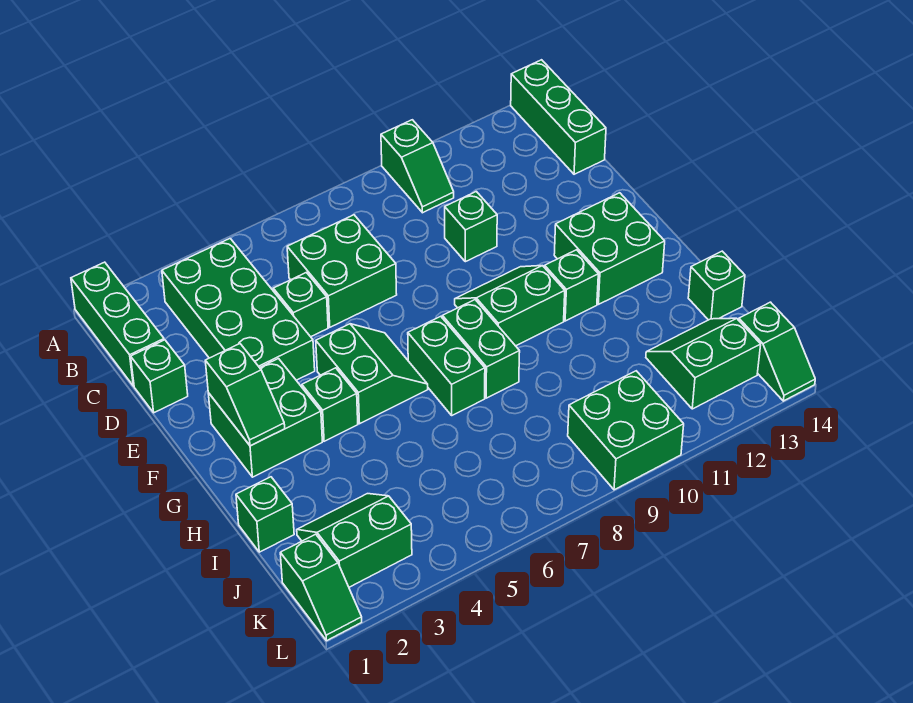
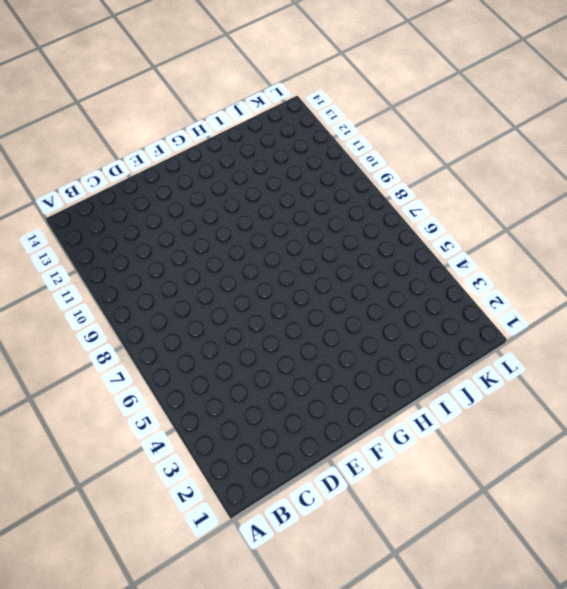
none -> green 1x3 brick [71,262,164,386]
none -> green 1x2 slope [381,120,454,213]
none -> green 1x3 brick [511,60,606,174]

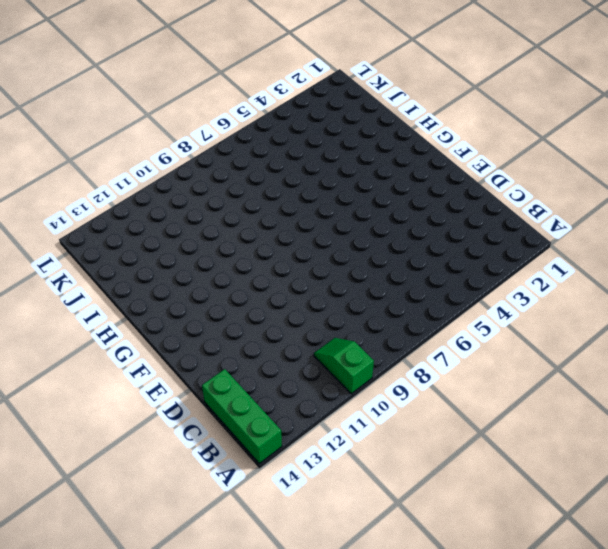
none -> green 1x3 brick [71,262,164,386]
none -> green 2x4 brick [162,239,315,380]
none -> green 2x2 brick [287,215,397,327]

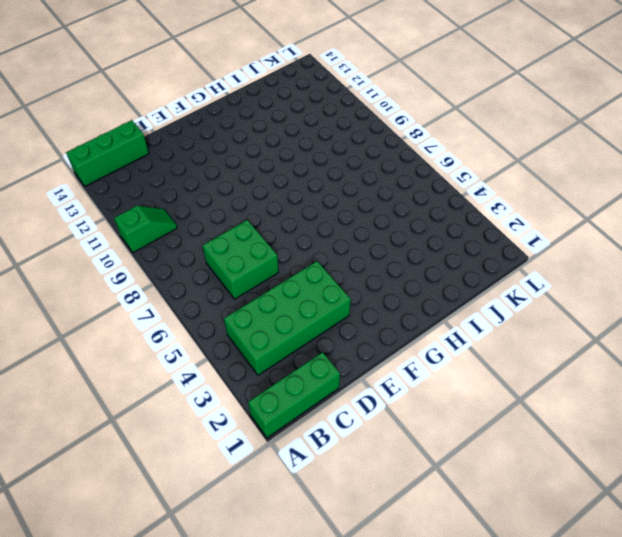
none -> green 1x1 brick [131,340,188,413]
none -> green 1x1 brick [273,273,328,337]
none -> green 1x1 brick [445,192,497,262]

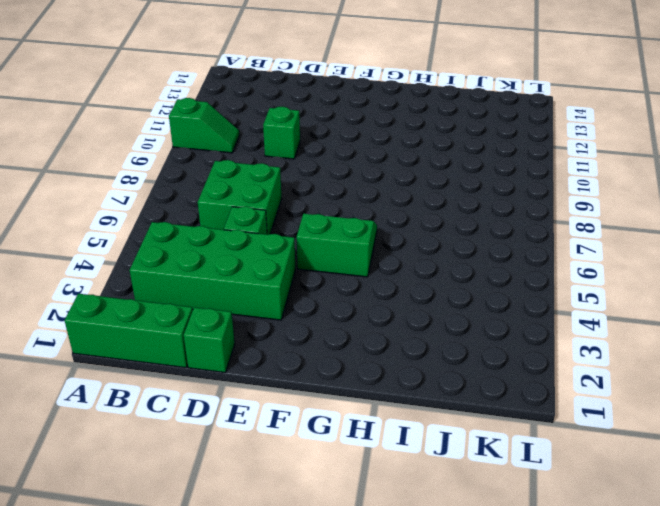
none -> green 1x3 brick [511,60,606,174]
none -> green 2x2 brick [208,359,322,477]
none -> green 2x2 slope [455,266,565,346]

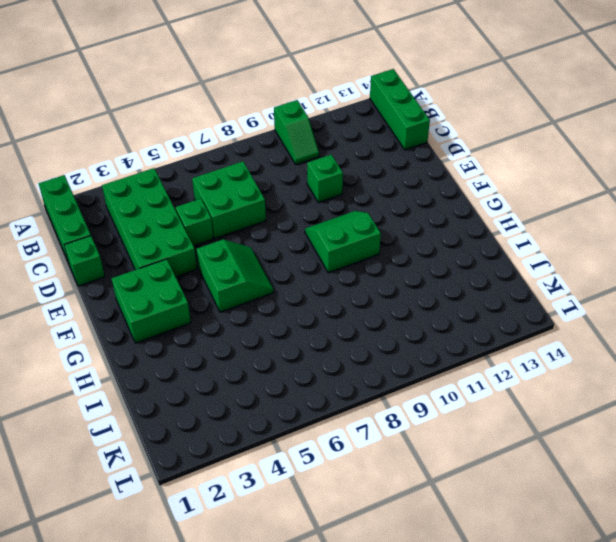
none -> green 2x2 brick [554,193,665,304]
none -> green 1x1 brick [302,368,358,441]
none -> green 1x2 brick [408,316,485,415]

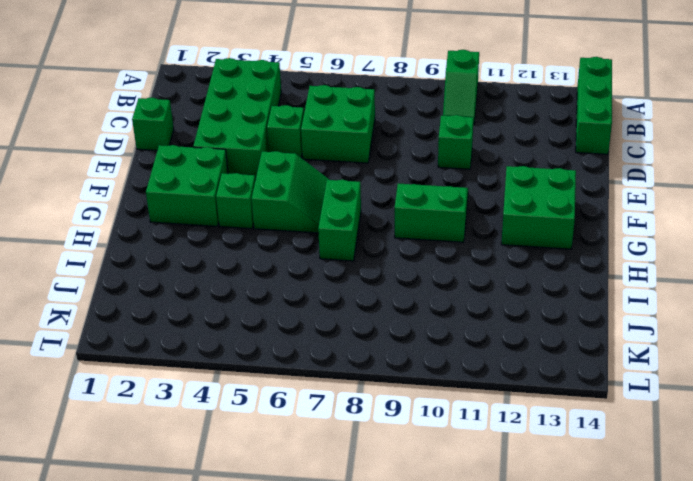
none -> green 1x3 brick [71,262,164,386]
none -> green 1x2 brick [442,300,520,398]
none -> green 1x1 brick [545,250,598,321]

